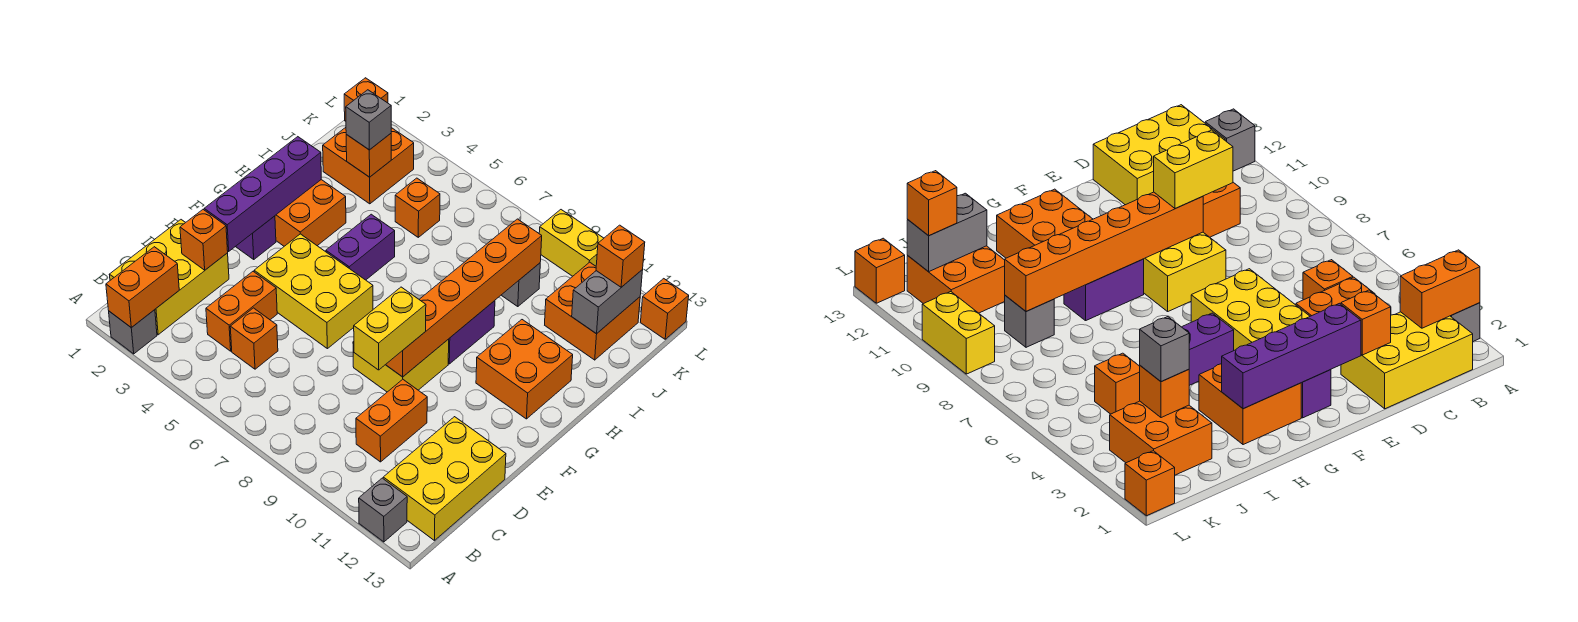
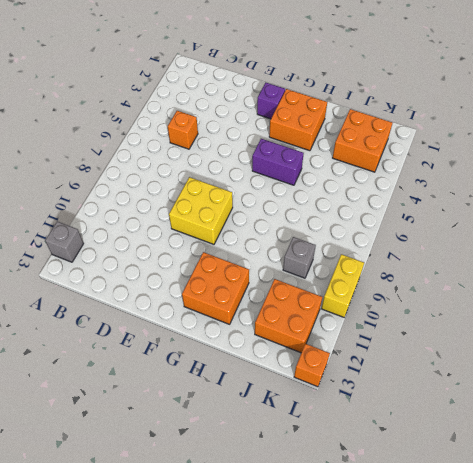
none -> grey 1x1 brick [109,310,157,354]
none -> yellow 2x3 brick [109,220,229,335]
none -> yellow 2x3 brick [383,417,506,541]
none -> orange 1x2 brick [206,272,277,351]

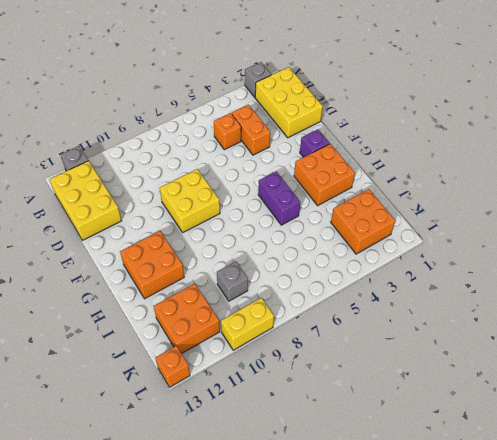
none -> orange 1x2 brick [356,379,427,462]
none -> yellow 2x3 brick [254,234,373,349]
none -> purple 1x2 brick [448,301,495,364]
none -> orange 1x1 brick [395,178,440,237]

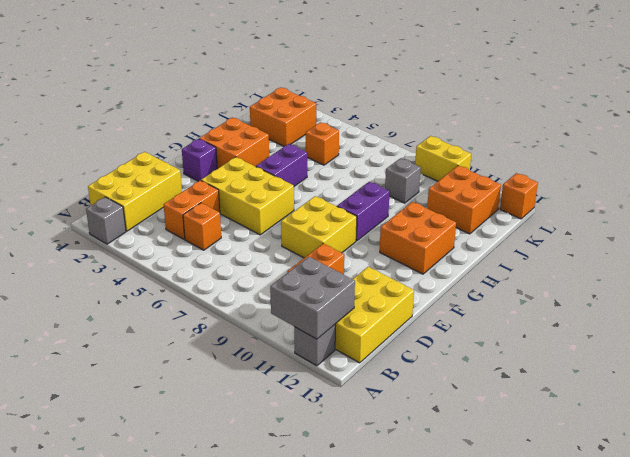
grey 2x2 brick [270,257,355,339] -> none
none -> orange 1x1 brick [344,78,388,121]
none -> orange 1x2 brick [106,247,179,328]
none -> orange 1x1 brick [180,210,228,270]
none -> purple 1x4 brick [204,137,321,251]

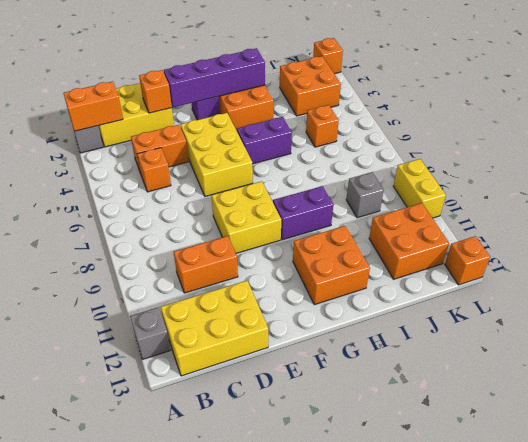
none -> orange 1x6 brick [386,219,542,377]
none -> orange 1x1 brick [346,134,391,177]
none -> grey 1x2 brick [572,270,643,334]
none -> yellow 1x2 brick [354,287,426,370]

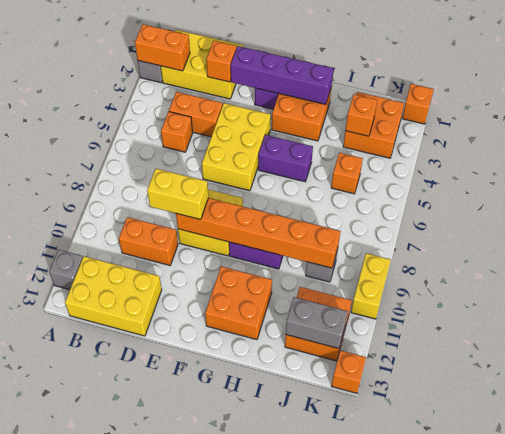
none -> grey 1x1 brick [346,90,391,150]
none -> orange 1x1 brick [596,225,645,287]

